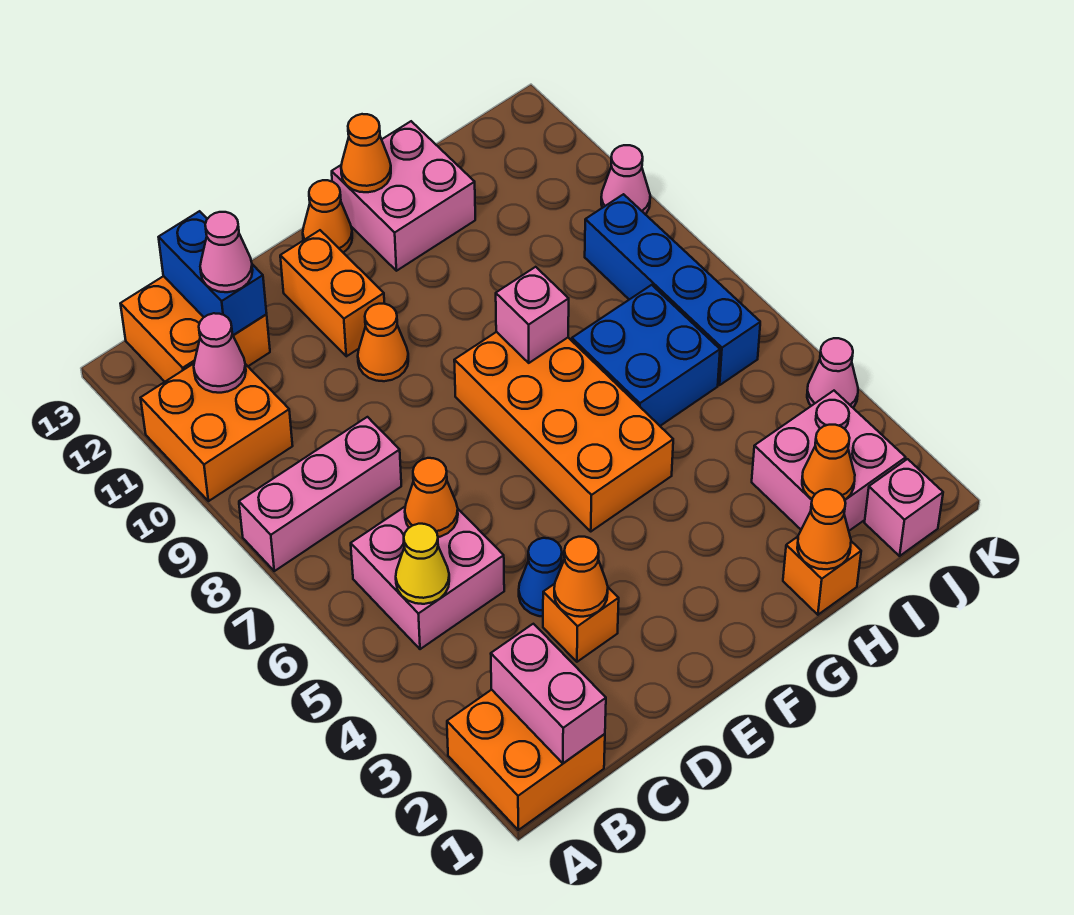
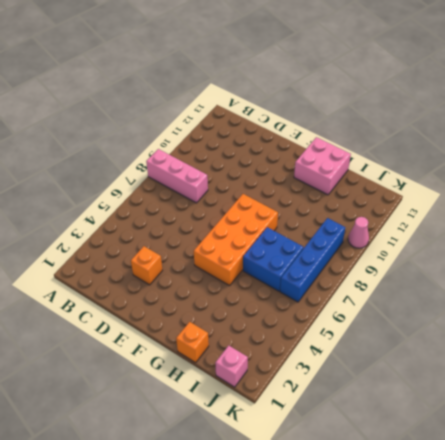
none -> orange 2x2 brick [447,690,605,830]
none -> orange 2x2 brick [141,364,293,501]
none -> pink 2x2 brick [351,507,504,649]
none -> orange 2x2 brick [120,276,270,382]

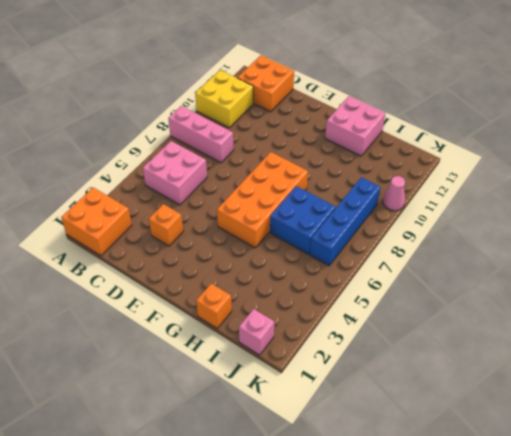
yellow 2x2 brick [195,70,253,128] -> orange 2x2 brick [141,364,293,501]
none -> blue 1x1 cone [519,538,563,616]
none -> orange 1x1 cone [358,304,408,381]
none -> orange 1x2 brick [280,230,384,356]
none -> orange 1x1 cone [303,180,352,253]

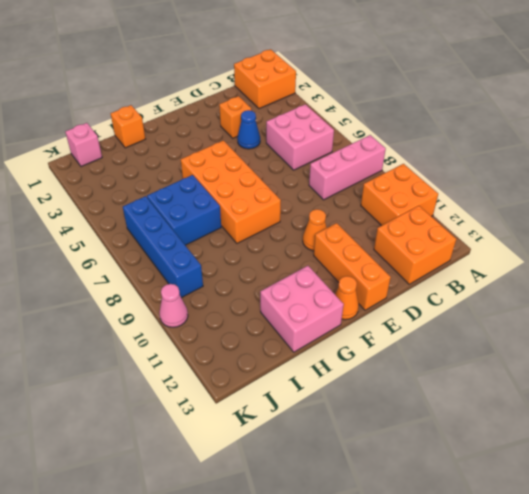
orange 1x3 brick [314,223,391,310] -> orange 1x2 brick [280,230,384,356]
none -> pink 2x2 brick [752,391,906,531]
none -> pink 1x1 cone [807,338,858,407]
none -> pink 1x2 brick [491,624,606,763]
none -> yellow 1x1 cone [396,524,449,604]

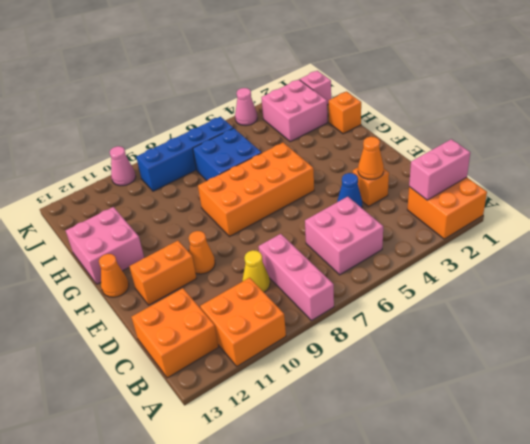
yellow 1x1 cone [242,250,270,292] -> yellow 1x1 cone moved to [396,524,449,604]
none -> pink 1x1 cone [194,313,246,393]
none -> orange 1x1 cone [405,458,458,537]
none -> blue 1x2 brick [159,211,267,335]
none -> pink 1x1 brick [496,267,569,363]

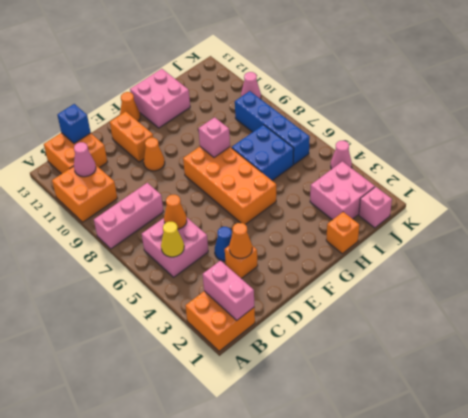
blue 1x1 brick [57,104,91,143] -> blue 1x2 brick [159,211,267,335]
none -> orange 1x1 cone [341,114,391,192]
none -> orange 1x1 cone [797,489,851,569]
none -> orange 1x1 cone [802,425,855,499]
none -> pink 1x1 cone [200,212,253,292]

